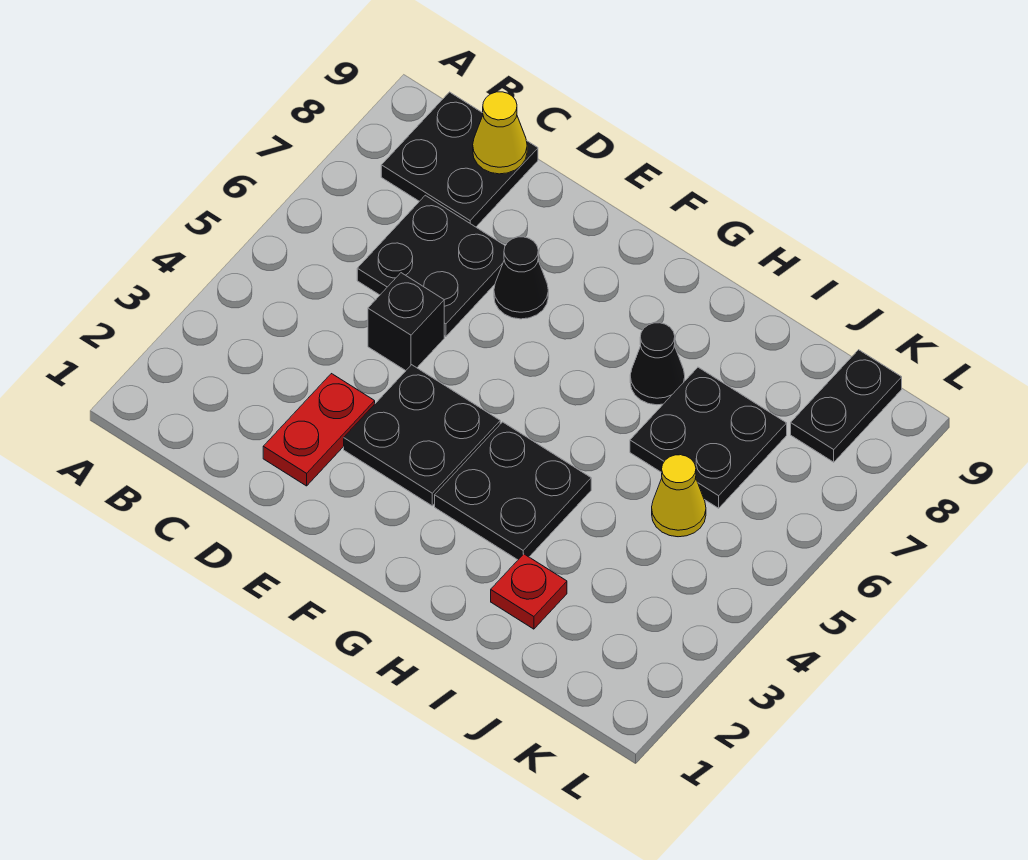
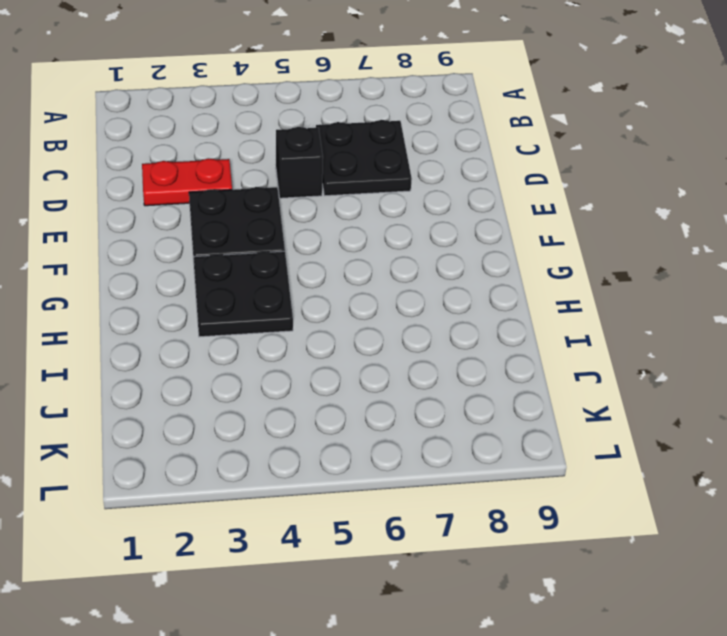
none -> black 2x2 plate [381,92,538,227]
none -> black 1x1 cone [494,237,548,319]
none -> black 1x1 cone [630,323,685,405]

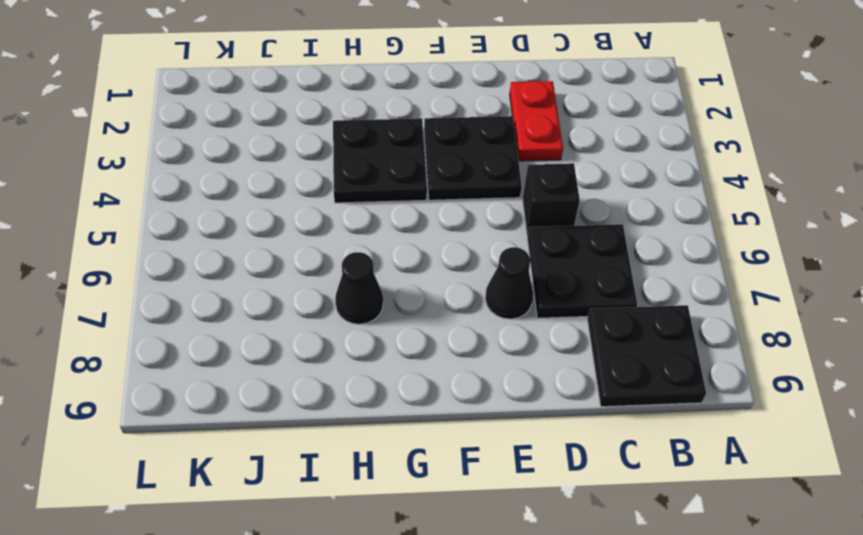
none -> red 1x1 plate [491,554,567,629]
none -> black 2x2 plate [630,367,787,508]
none -> yellow 1x1 cone [652,455,706,537]

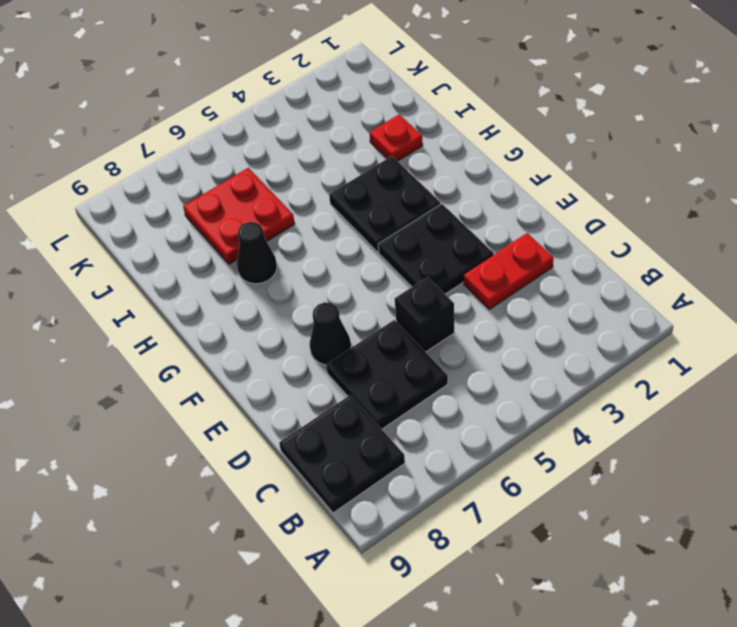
red 2x2 plate [183,168,295,264] -> black 2x2 plate [630,367,787,508]
none -> yellow 1x1 cone [652,455,706,537]
none -> black 1x2 plate [791,350,902,462]
none -> yellow 1x1 cone [473,92,527,174]

